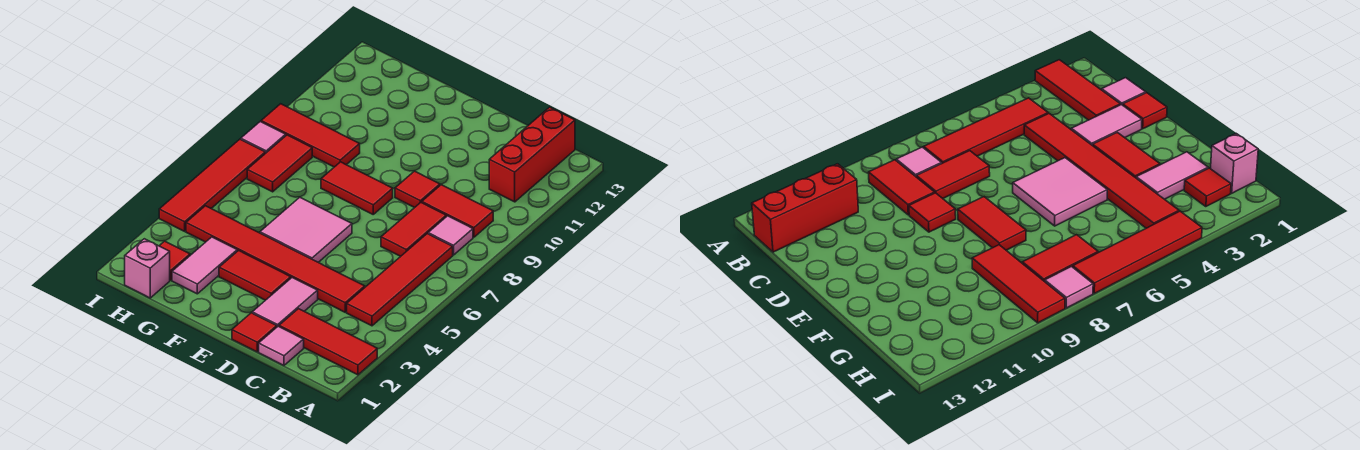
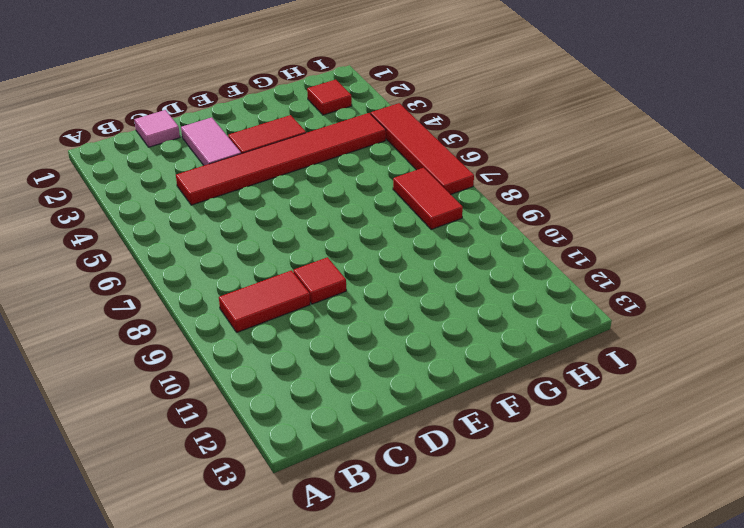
none -> red 1x3 tile [279,309,377,375]
none -> red 1x4 tile [347,234,453,326]
none -> pink 1x1 tile [428,216,473,255]

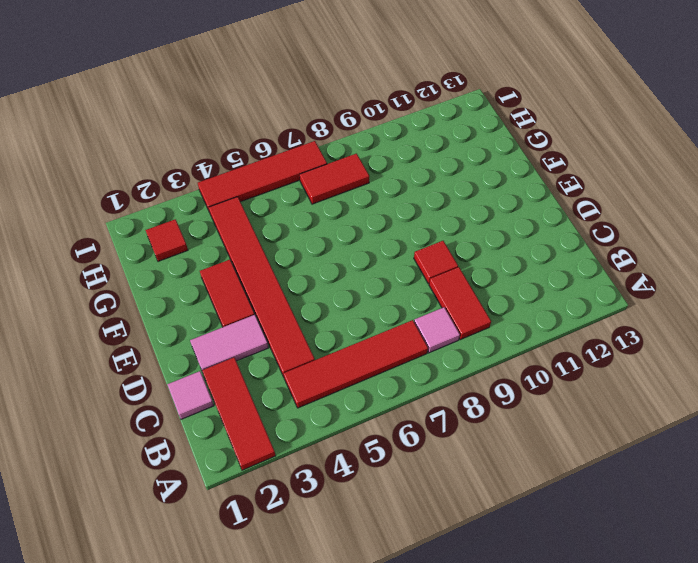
none -> red 1x3 brick [489,107,575,202]
none -> red 1x2 tile [381,202,446,256]
none -> red 1x1 tile [232,313,277,352]

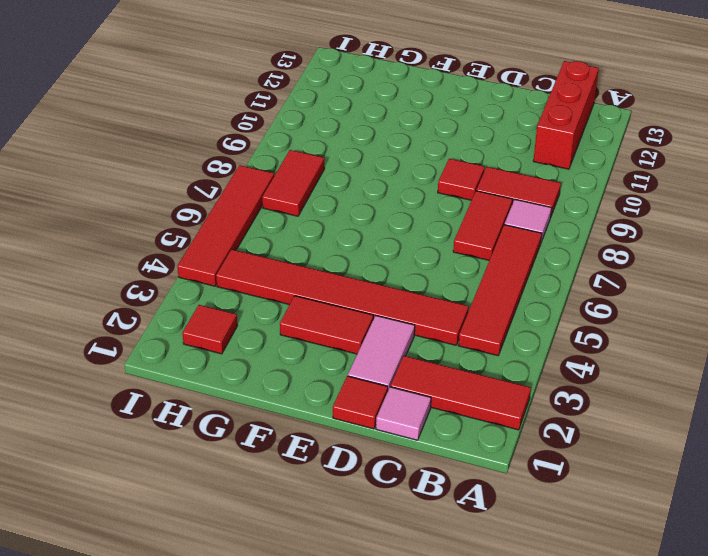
none -> pink 2x2 tile [260,197,352,262]
none -> red 1x2 tile [321,162,393,214]
none -> pink 1x2 tile [172,237,237,294]

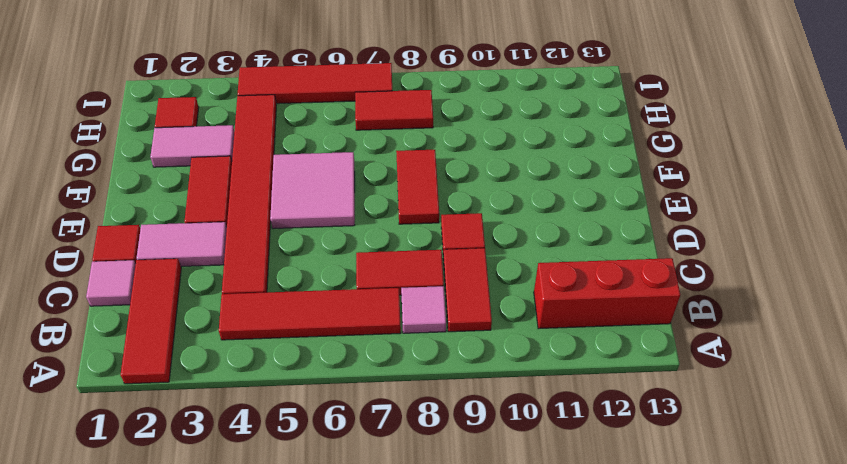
none -> red 1x3 tile [261,104,360,167]
none -> pink 1x1 brick [125,239,170,298]
none -> pink 1x1 tile [241,122,286,153]

